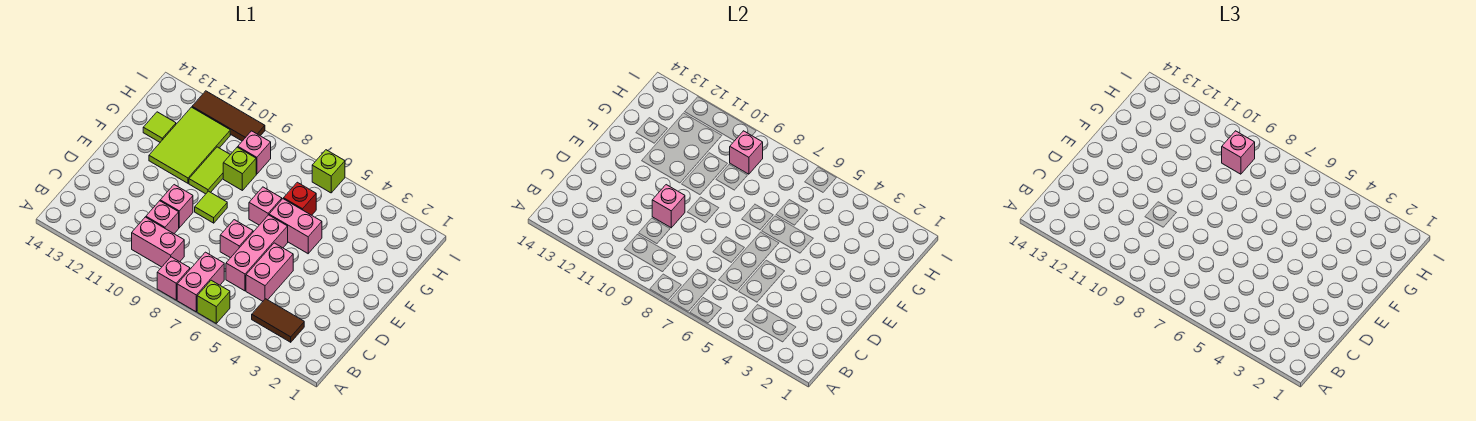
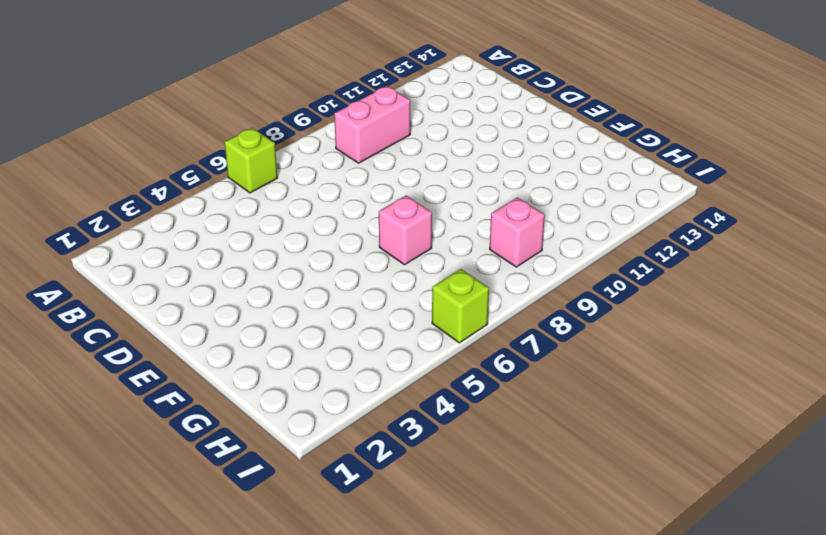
none -> pink 1x2 brick [177,252,224,312]
none -> pink 1x1 brick [157,257,190,300]
none -> brown 1x2 tile [252,299,304,342]

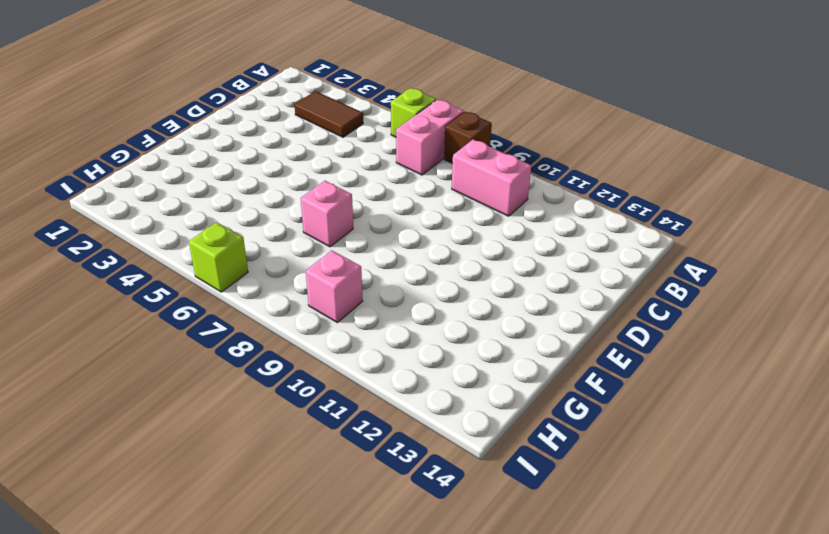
brown 1x1 brick [444,112,492,163] -> pink 1x1 brick [157,257,190,300]
none -> pink 1x2 brick [246,243,293,301]
none -> pink 1x3 brick [226,215,288,291]
none -> pink 1x1 brick [146,201,179,234]

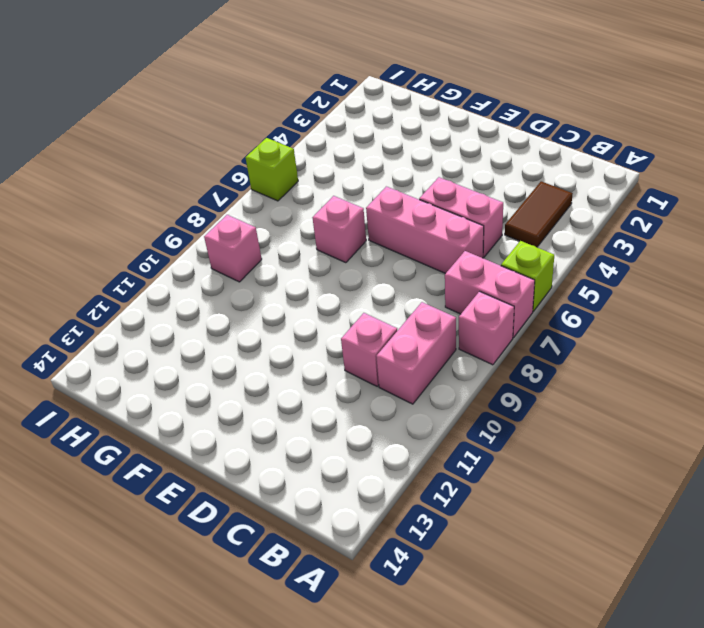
none -> pink 1x1 brick [220,220,253,258]
none -> pink 1x1 brick [160,185,193,228]
none -> lime 1x1 tile [195,191,227,223]

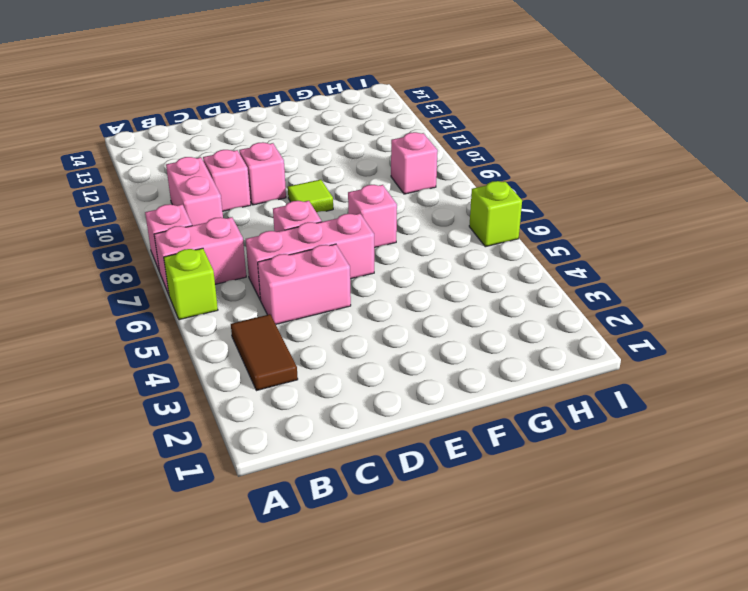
none -> pink 1x2 brick [269,199,322,254]
none -> lime 1x2 tile [189,147,230,194]
none -> lime 2x3 tile [149,107,230,183]

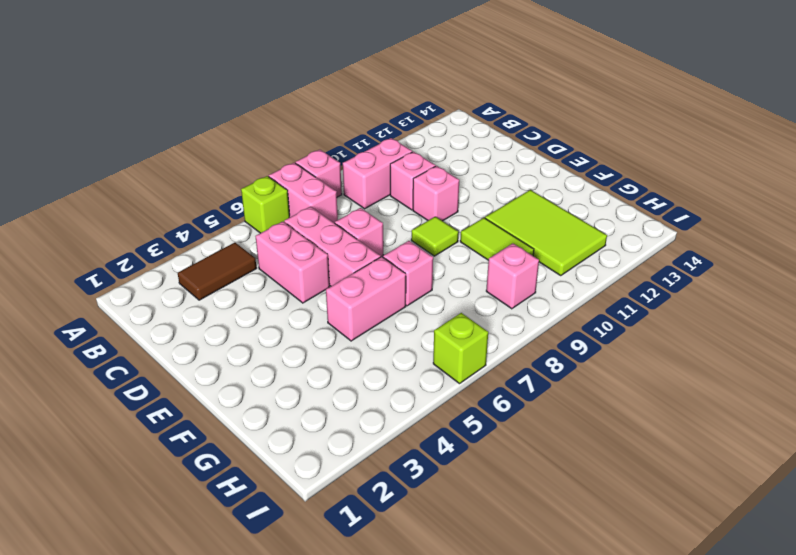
none -> red 1x1 brick [284,182,316,215]
none -> lime 1x1 brick [223,147,256,190]
none -> lime 1x1 tile [143,112,176,142]

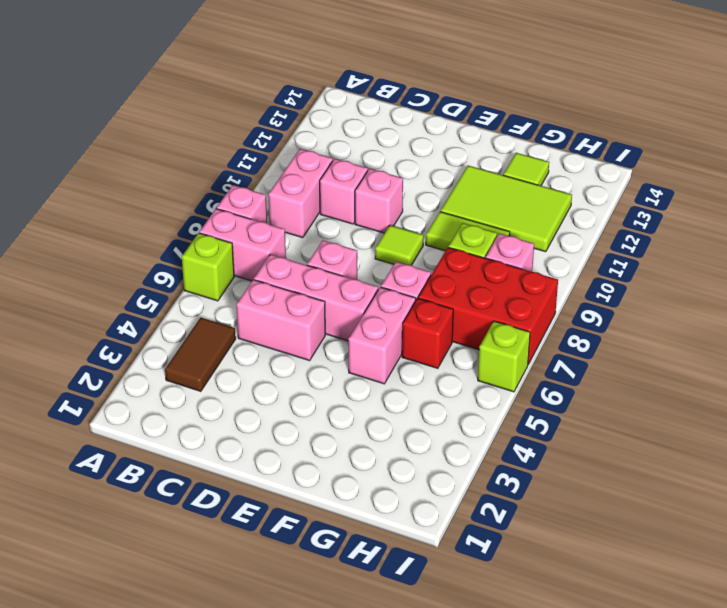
red 2x3 brick [418,248,558,364] -> none
none -> brown 1x3 tile [192,91,265,141]
none -> pink 1x1 brick [652,185,685,228]
none -> pink 1x1 brick [730,131,763,174]

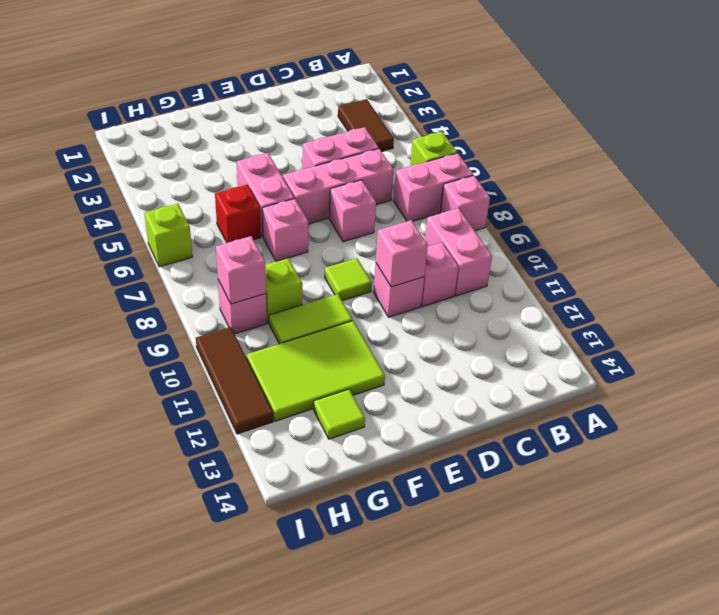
none -> pink 1x1 brick [1222,131,1255,174]

